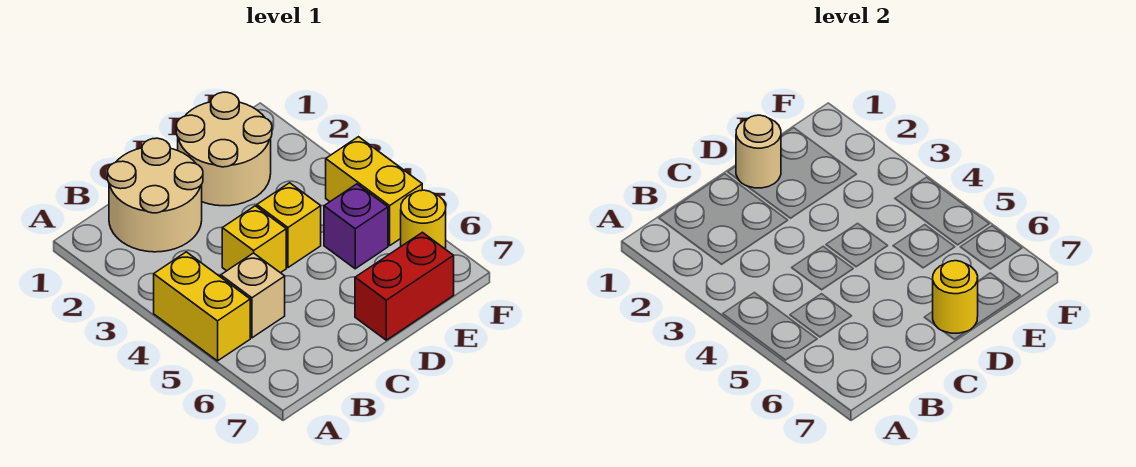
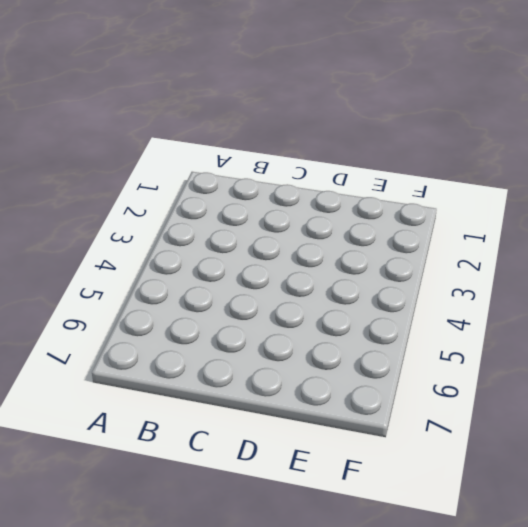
none -> yellow 1x2 brick [154,252,250,361]
none -> tan 2x2 round brick [107,138,203,252]
none -> tan 1x1 brick [221,253,285,338]

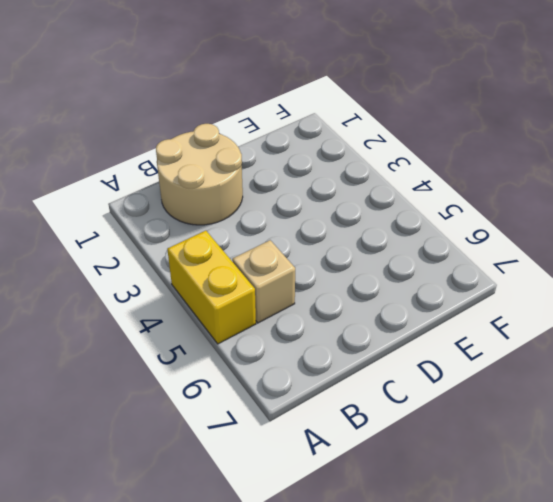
none -> yellow 1x1 brick [222,206,286,273]
none -> tan 2x2 round brick [176,92,272,206]
none -> yellow 1x1 brick [257,183,321,267]

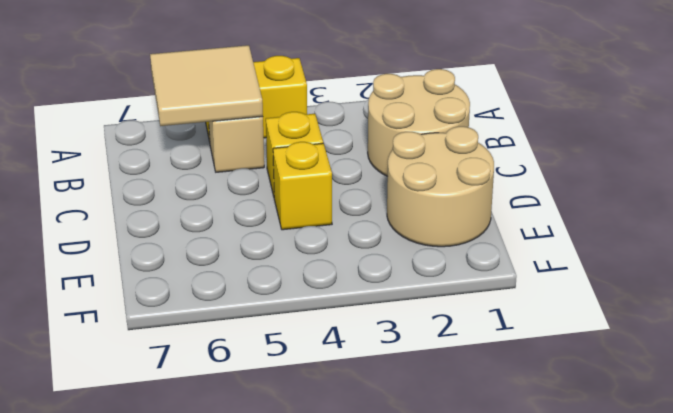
tan 2x2 tile [150,45,263,126] -> none
none -> red 1x2 brick [355,232,454,340]
none -> purple 1x1 brick [324,184,388,269]
none -> yellow 1x2 brick [326,137,422,246]

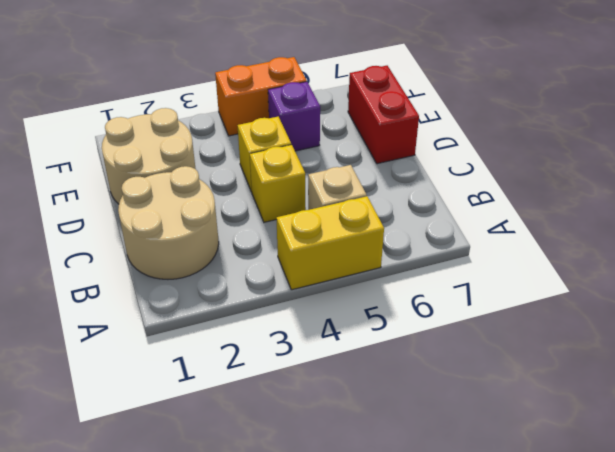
orange 1x2 brick [215,57,307,136] -> yellow 1x2 brick [326,137,422,246]
none -> yellow 1x1 round brick [401,190,446,249]
none -> tan 1x1 round brick [736,115,781,188]
none -> yellow 1x1 round brick [933,261,978,333]

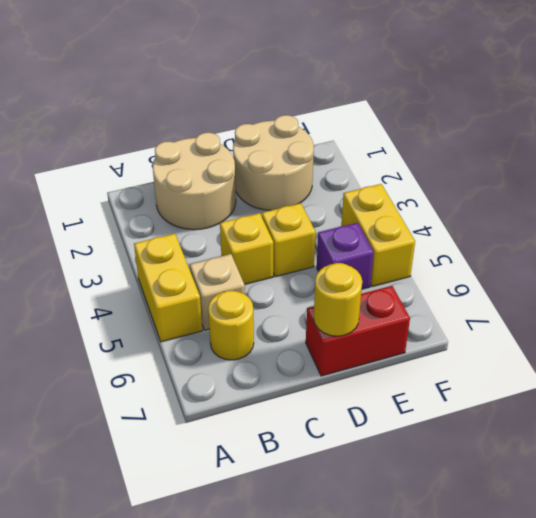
yellow 1x1 round brick [208,291,254,360] -> yellow 1x1 round brick moved to [401,190,446,249]
none -> tan 1x1 round brick [736,115,781,188]

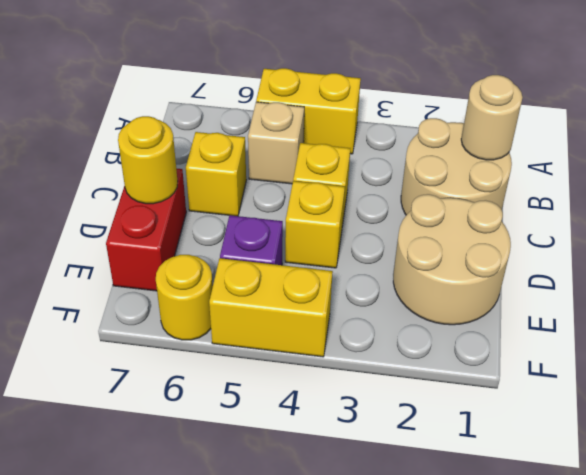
tan 1x1 round brick [461,75,523,160] -> tan 1x1 round brick moved to [736,115,781,188]
yellow 1x1 brick [186,132,246,216] -> none

